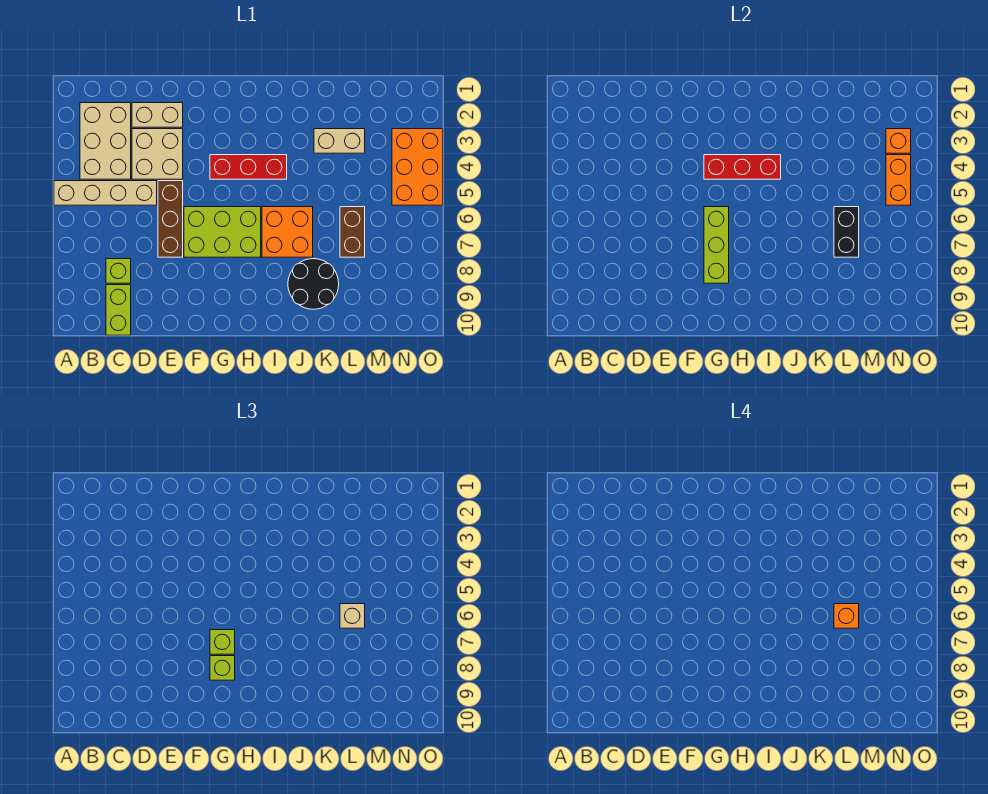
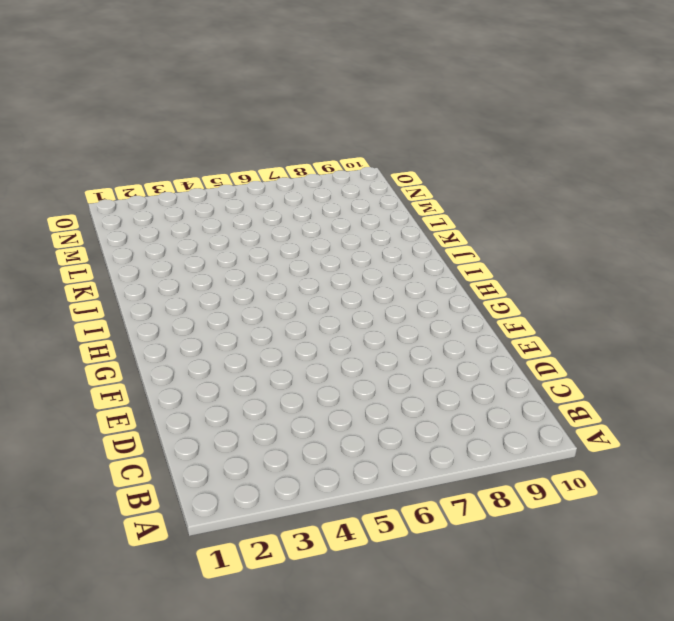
none -> tan 1x4 brick [54,181,157,205]
none -> tan 2x3 brick [80,103,131,179]
none -> lime 1x1 brick [106,259,131,283]

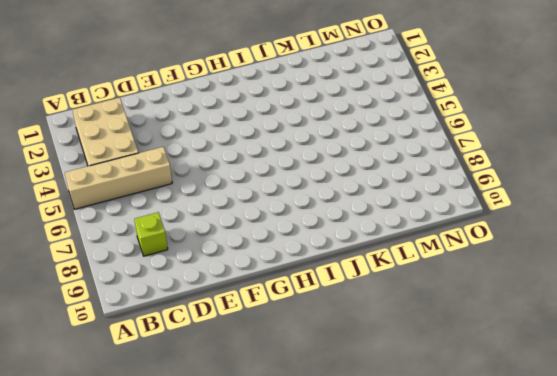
none -> lime 1x2 brick [106,285,131,335]
none -> tan 1x2 brick [132,103,183,127]
none -> tan 2x2 brick [132,129,183,179]

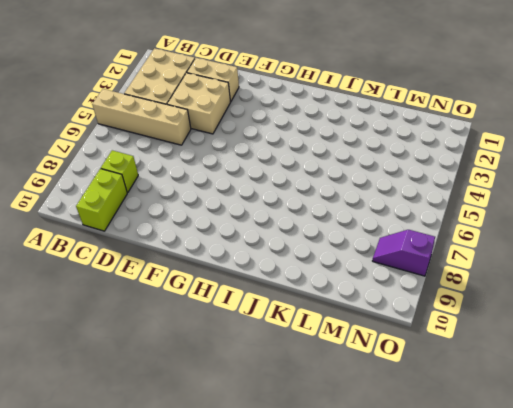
purple 1x2 slope [373,230,435,276] -> none
none -> brown 1x3 brick [158,181,183,257]
none -> lime 2x3 brick [184,207,261,257]
none -> red 1x3 brick [210,155,287,179]

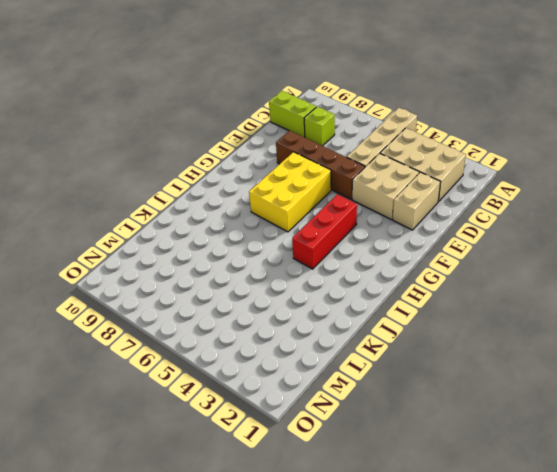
brown 1x4 brick [276,131,365,199] -> brown 1x3 brick [158,181,183,257]
yellow 2x3 brick [249,152,331,232] -> lime 2x3 brick [184,207,261,257]
none -> orange 2x2 brick [262,207,313,257]
none -> black 2x2 round brick [288,259,339,309]
none -> tan 1x2 brick [314,129,365,153]

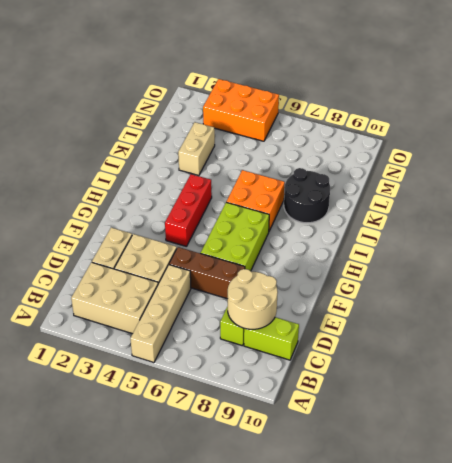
tan 2x2 round brick [228,269,278,329] -> none
none -> brown 1x2 brick [340,207,365,257]
none -> red 1x3 brick [704,155,781,179]
none -> lime 1x3 brick [704,207,729,283]

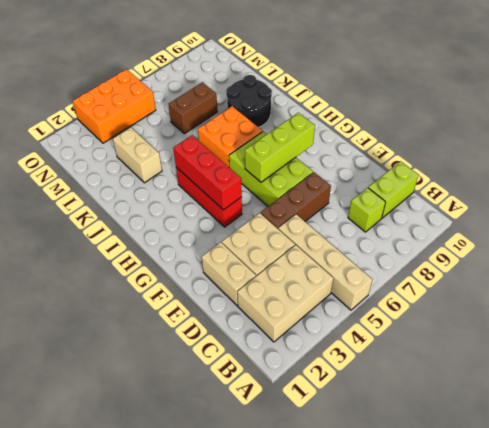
none -> black 1x2 brick [834,207,859,257]
none -> orange 1x1 brick [886,129,911,153]
none -> orange 1x2 brick [886,155,911,205]

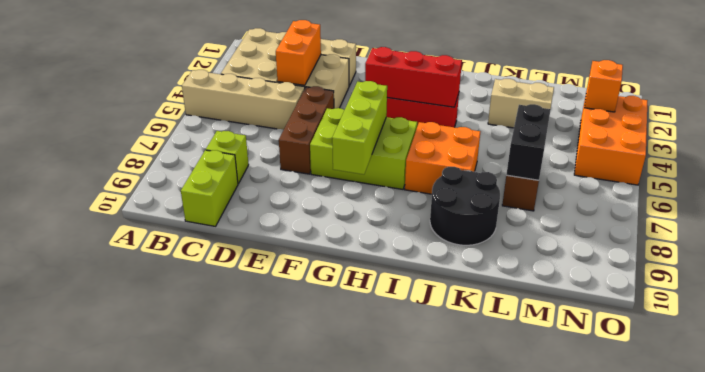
orange 1x2 brick [276,20,321,85] -> orange 1x2 brick moved to [886,155,911,205]
none -> lime 1x1 brick [210,630,235,654]
none -> lime 1x1 brick [210,656,235,680]
none -> tan 1x1 brick [340,604,365,628]

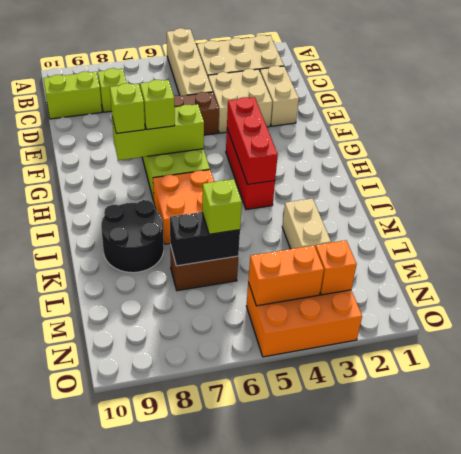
lime 1x1 brick [202,179,242,234] -> tan 1x1 brick [340,604,365,628]
none -> orange 1x1 brick [834,604,859,628]

